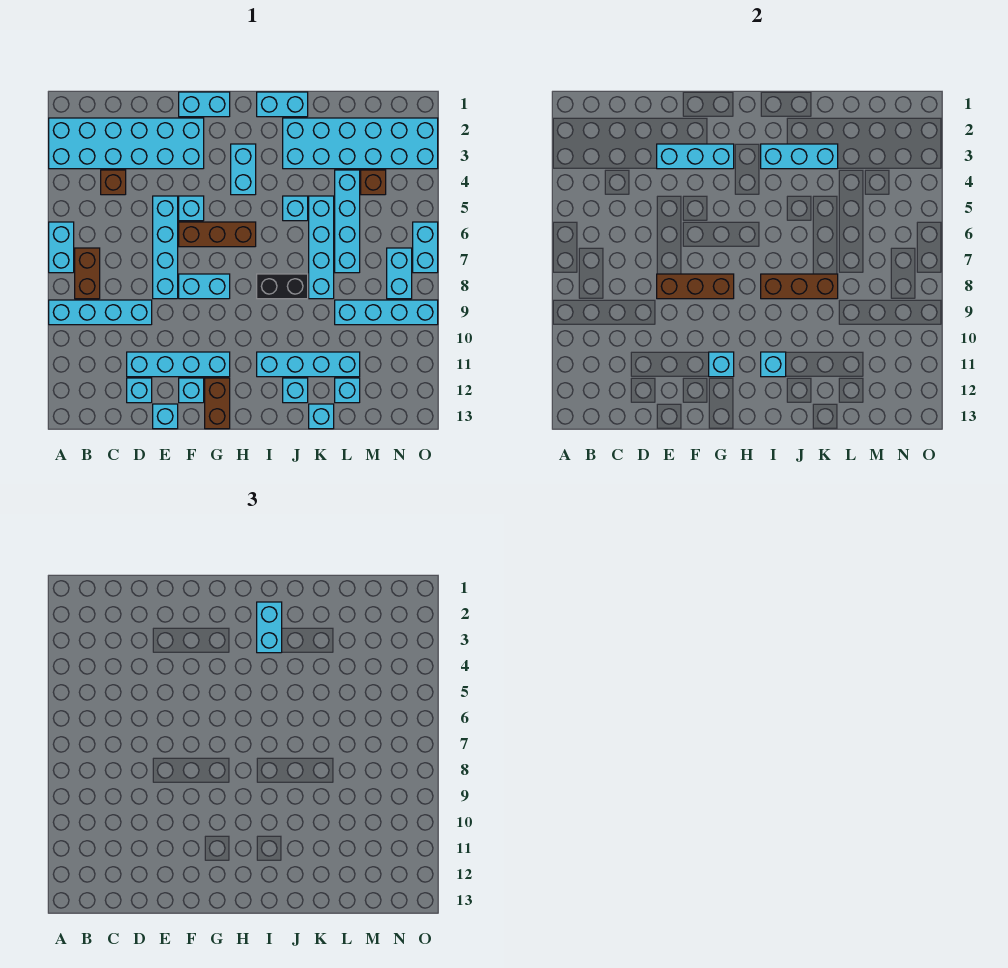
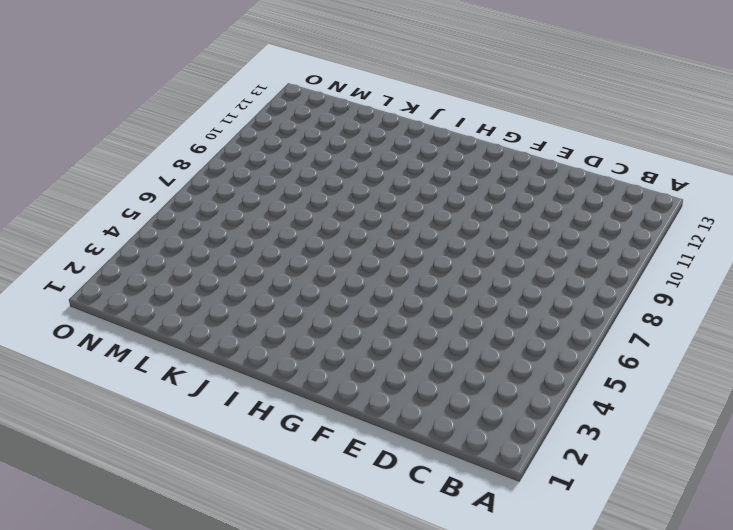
none -> cyan 2x6 brick [49,118,204,169]
none -> cyan 1x2 brick [49,222,74,273]
none -> cyan 1x4 brick [49,300,152,325]
none -> brown 1x2 brick [75,248,100,299]

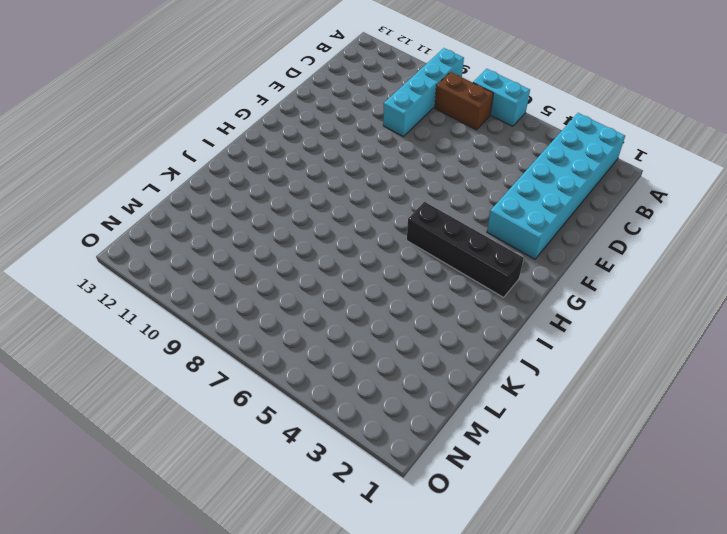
black 1x4 brick [407,202,524,297] -> cyan 1x2 brick [231,144,256,195]
none -> brown 1x1 brick [101,170,126,195]
none -> cyan 1x4 brick [127,352,230,377]
none -> cyan 1x1 brick [127,378,152,403]
none -> cyan 1x4 brick [153,196,178,299]

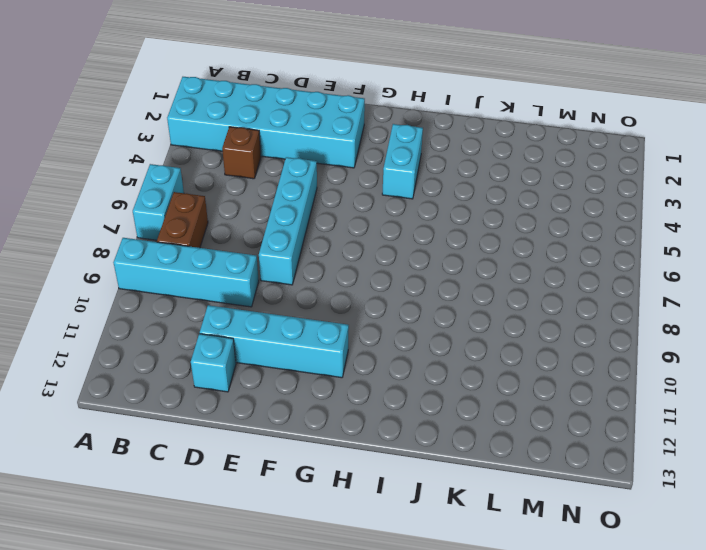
none -> cyan 1x1 brick [153,404,178,429]
none -> cyan 1x2 brick [179,92,230,117]
none -> cyan 1x1 brick [179,196,204,221]
none -> brown 1x3 brick [179,222,256,247]

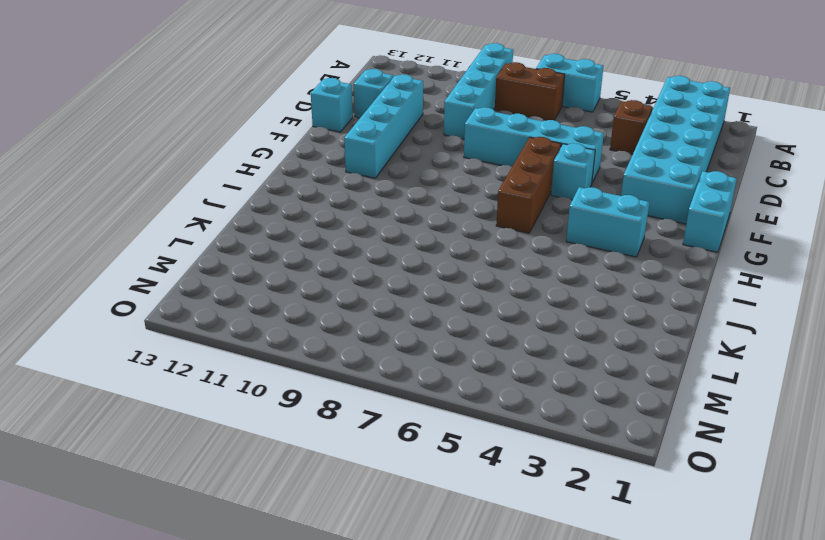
none -> cyan 1x2 brick [179,274,230,299]
none -> cyan 1x1 brick [179,378,204,403]
none -> brown 1x2 brick [205,378,230,429]
none -> cyan 1x2 brick [257,92,308,117]

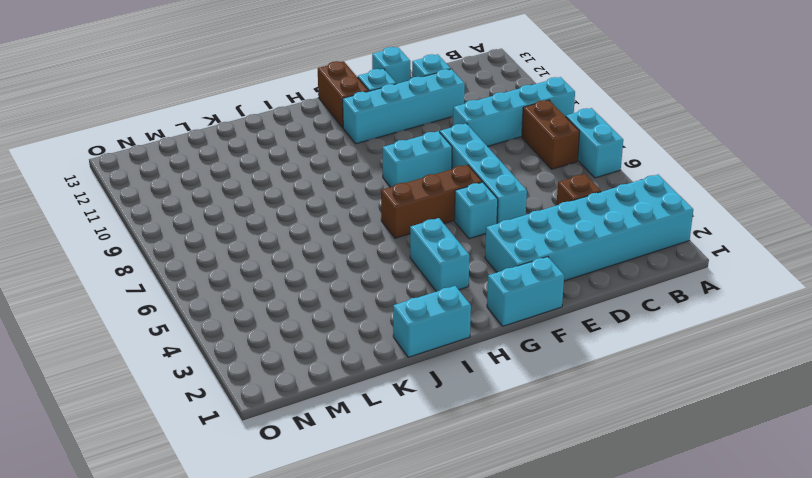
none -> black 1x2 brick [257,274,308,299]
none -> cyan 1x4 brick [257,352,360,377]
none -> cyan 2x6 brick [283,118,438,169]
none -> cyan 1x1 brick [283,196,308,221]

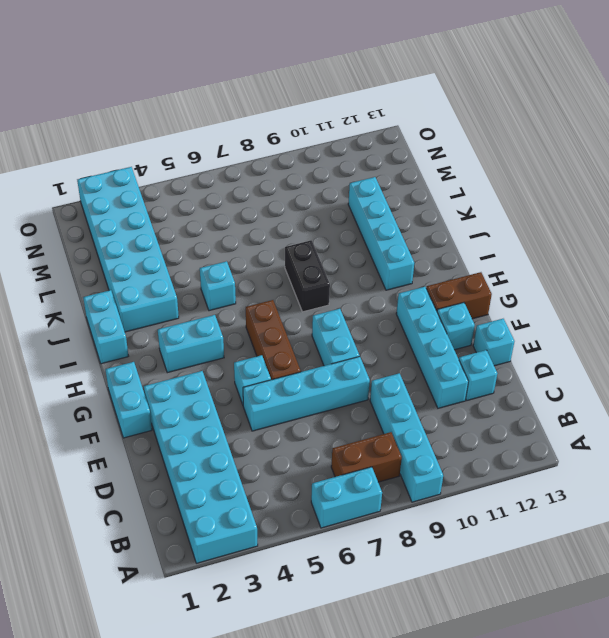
none -> brown 1x1 brick [101,170,126,195]
none -> cyan 1x1 brick [283,378,308,403]
none -> cyan 1x4 brick [309,196,334,299]
none -> cyan 1x1 brick [309,404,334,429]

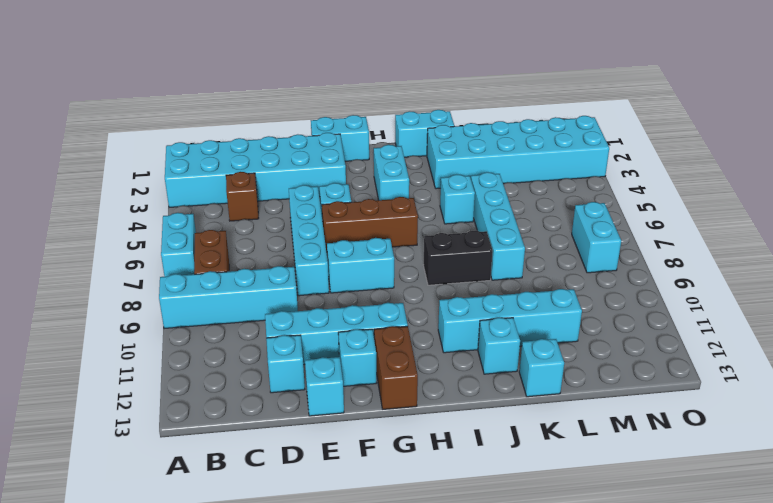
none -> cyan 1x4 brick [335,170,360,273]
none -> cyan 1x4 brick [335,300,438,325]
none -> cyan 1x1 brick [335,378,360,403]
none -> brown 1x1 brick [361,170,386,195]

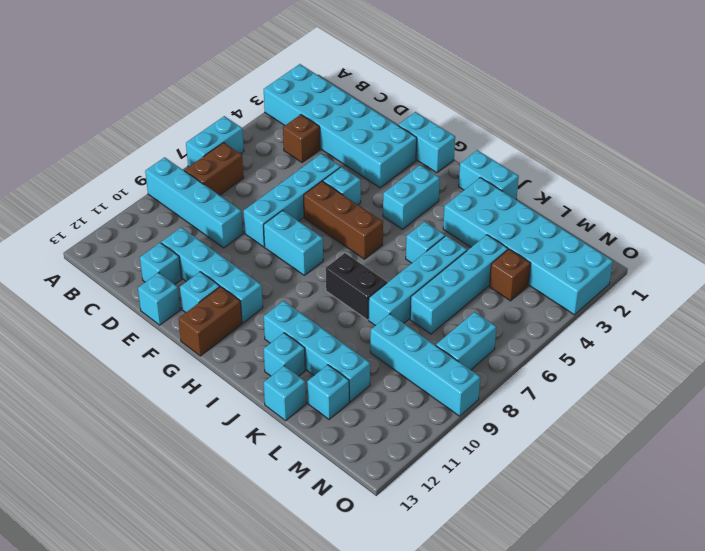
none -> cyan 1x2 brick [413,222,438,273]
none -> cyan 1x3 brick [657,144,734,169]
none -> brown 1x3 brick [657,274,734,299]
none -> cyan 1x1 brick [709,352,734,377]

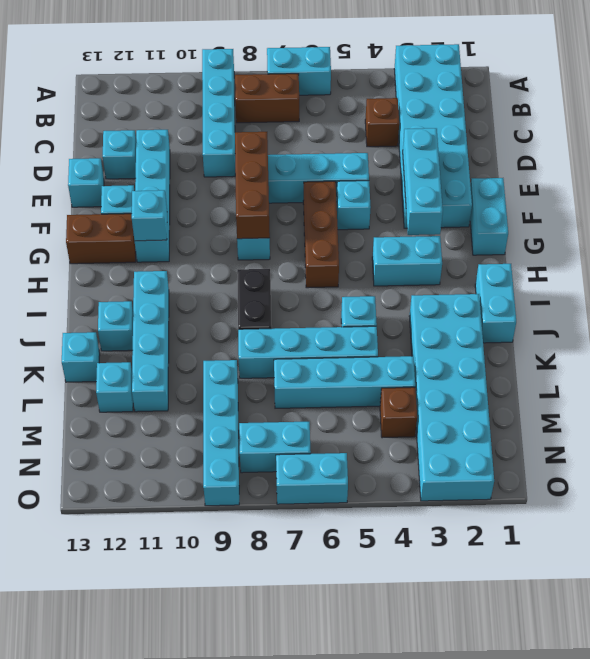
none -> cyan 1x3 brick [761,144,838,169]
none -> brown 1x3 brick [761,274,838,299]
none -> cyan 1x1 brick [761,352,786,377]
none -> cyan 1x2 brick [257,602,282,653]

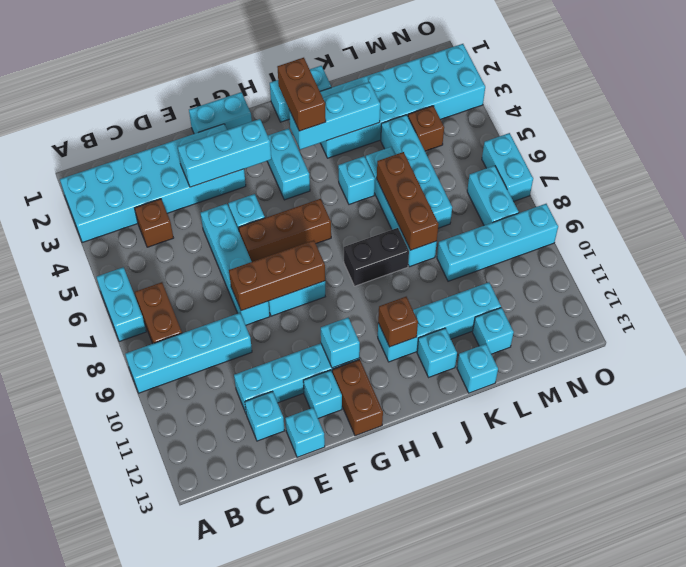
brown 1x2 brick [277,58,326,131] -> cyan 1x2 brick [257,602,282,653]
brown 1x1 brick [378,297,418,347] -> cyan 1x1 brick [761,352,786,377]
brown 1x3 brick [377,152,439,250] -> brown 1x3 brick turned to [761,274,838,299]

